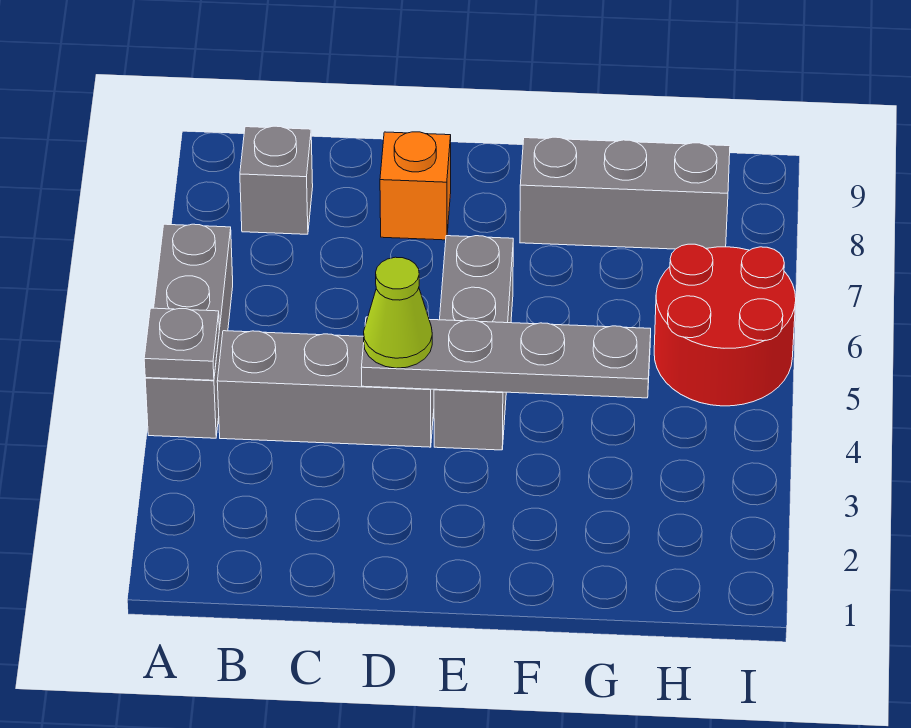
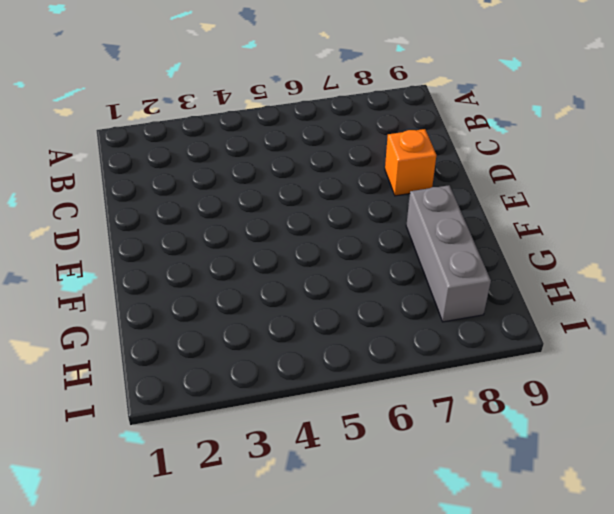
none -> grey 1x3 brick [145,224,233,438]
none -> grey 1x3 brick [217,331,434,447]

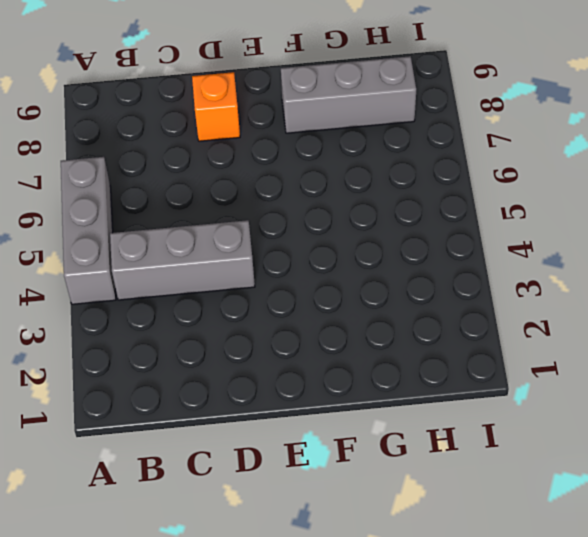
none -> grey 1x1 brick [240,126,313,234]
none -> grey 1x3 brick [434,236,513,450]

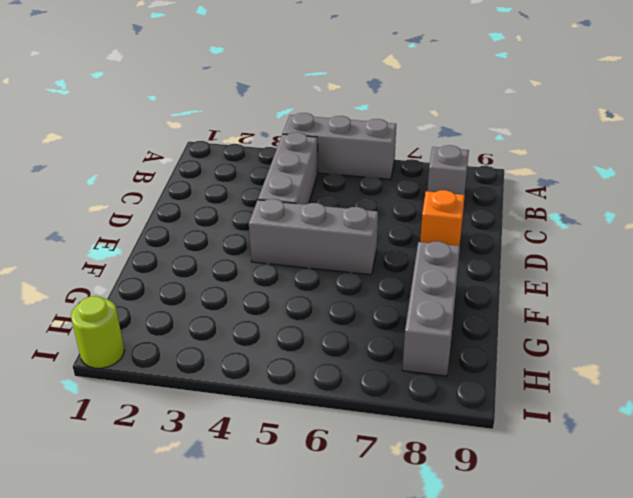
lime 1x1 round brick [71,296,125,368] -> none
none -> red 2x2 round brick [654,244,796,406]
none -> grey 1x1 plate [144,308,219,380]

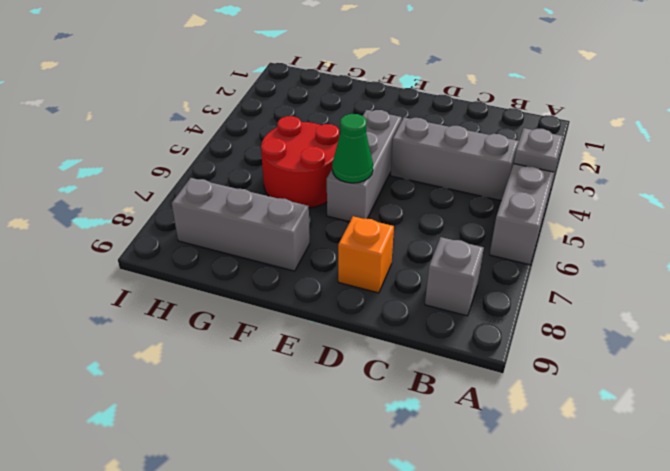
green 1x1 cone [332,114,373,183] -> none
red 2x2 round brick [261,116,339,208] -> red 2x2 round brick moved to [654,244,796,406]
none -> grey 1x4 plate [361,317,651,398]
none -> lime 1x1 cone [364,257,432,368]

